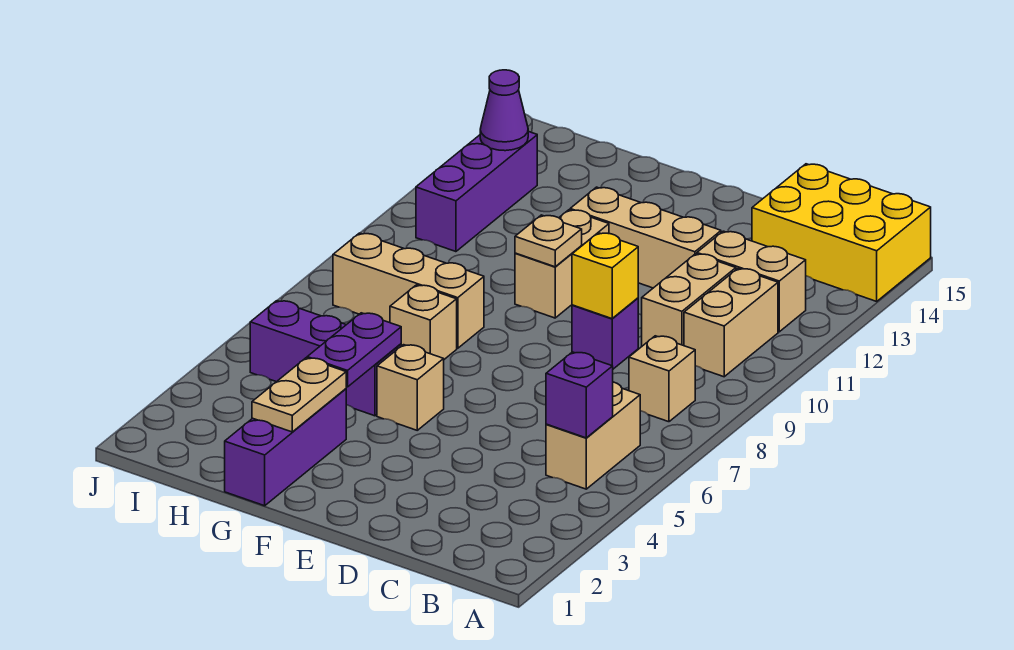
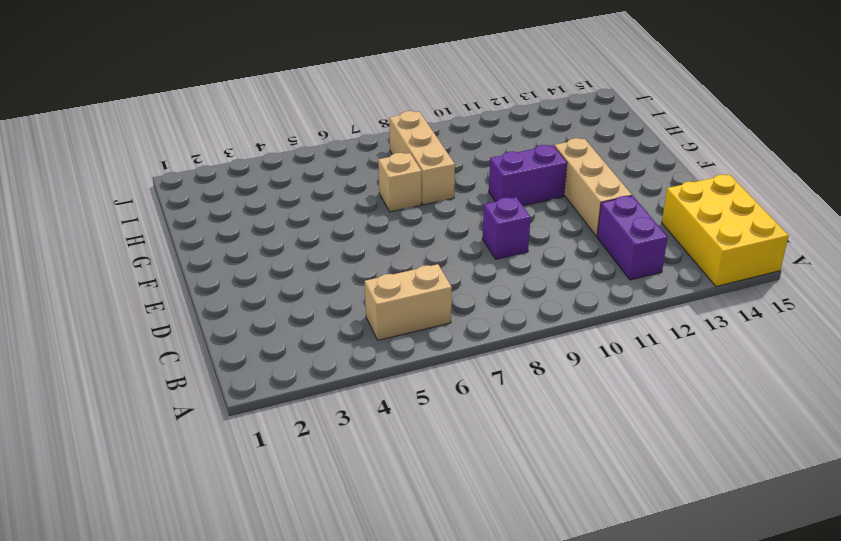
purple 1x2 brick [597,196,668,280] -> tan 1x2 brick [697,231,806,332]
purple 1x2 brick [489,145,567,206] -> tan 1x2 brick [515,210,609,318]
none -> tan 1x1 brick [629,336,695,422]
none -> tan 1x2 brick [684,269,778,377]
none -> tan 1x2 brick [642,254,736,346]

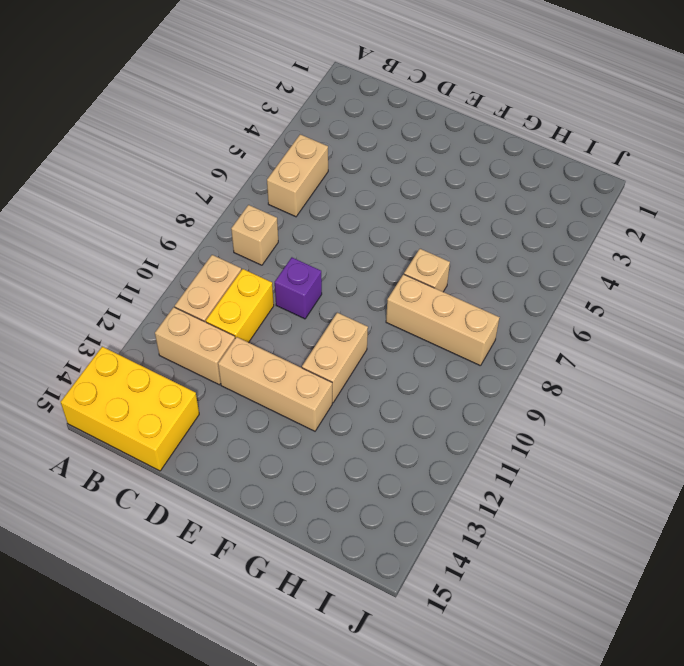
yellow 1x2 brick [206,269,274,343] -> tan 1x2 brick [642,254,736,346]
none -> tan 1x1 brick [377,345,444,430]
none -> purple 1x3 brick [225,389,346,506]
none -> purple 1x3 brick [250,301,401,416]

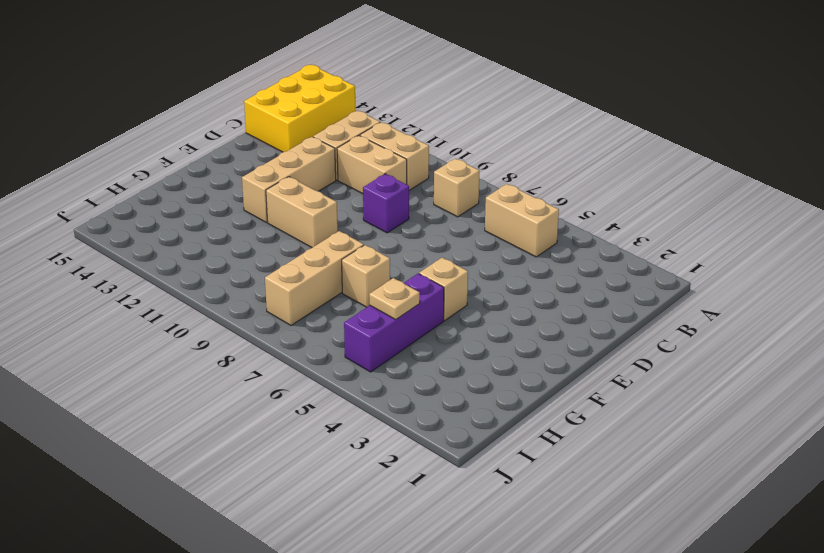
tan 1x1 plate [369,278,420,319] -> tan 1x1 plate moved to [515,215,582,267]
none -> purple 1x3 brick [225,389,346,506]
none -> purple 1x3 brick [416,131,537,252]
none -> purple 1x1 brick [546,352,613,438]

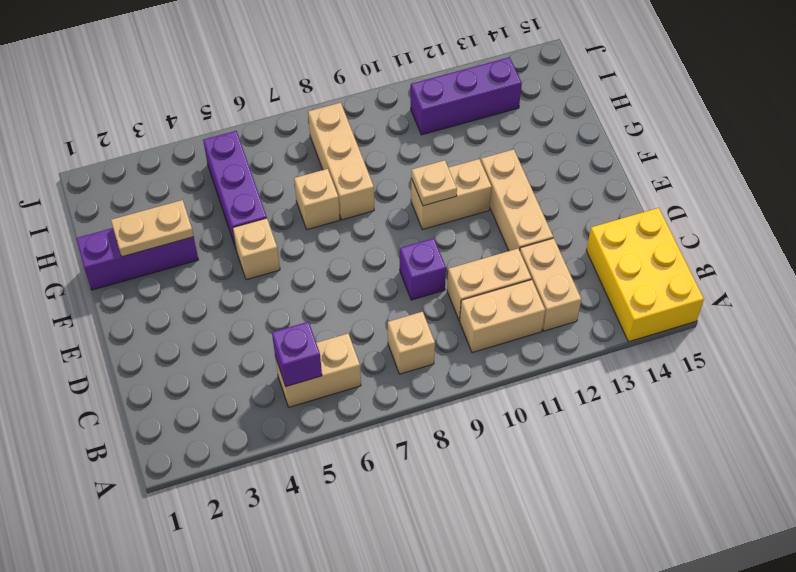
none -> yellow 1x1 brick [572,233,638,319]
none -> purple 1x2 plate [307,313,401,387]
none -> purple 1x1 cone [480,70,528,151]

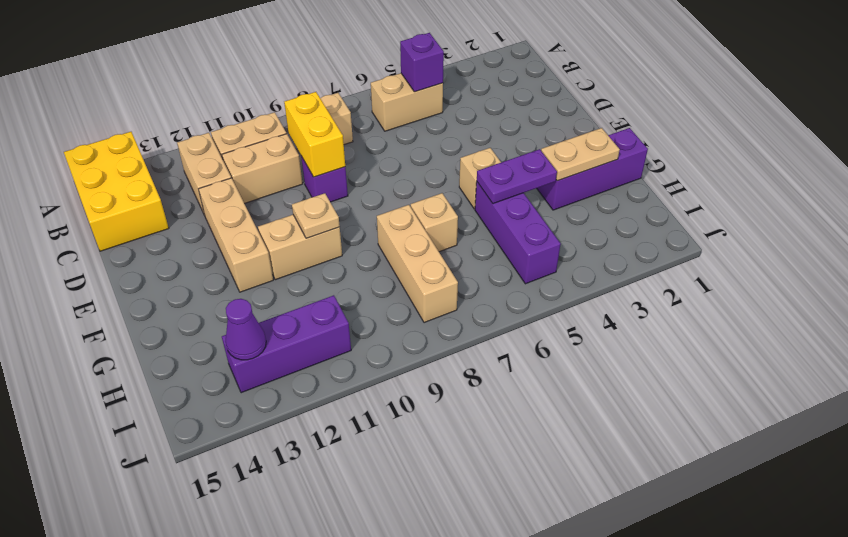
yellow 1x2 brick [284,92,345,177] -> yellow 1x1 brick [572,233,638,319]

